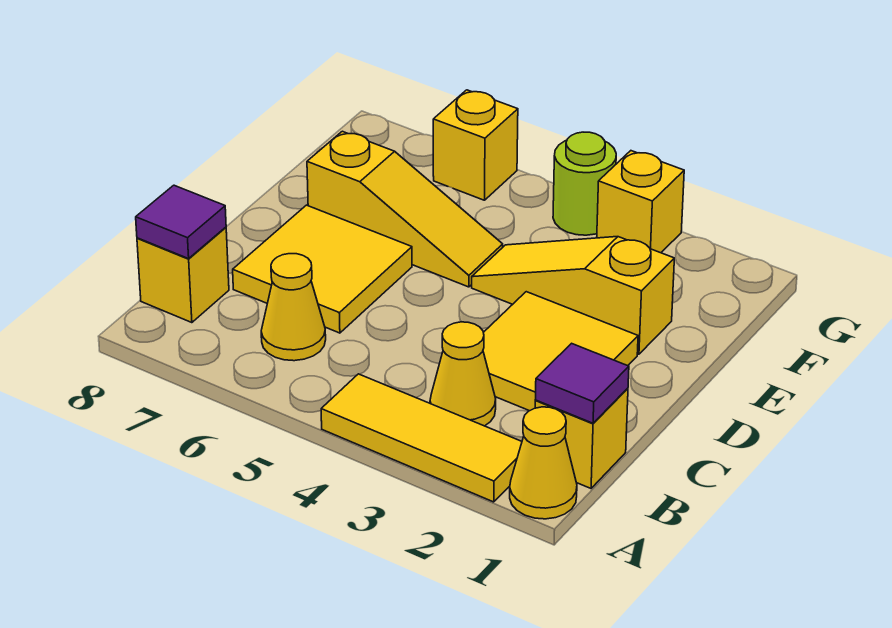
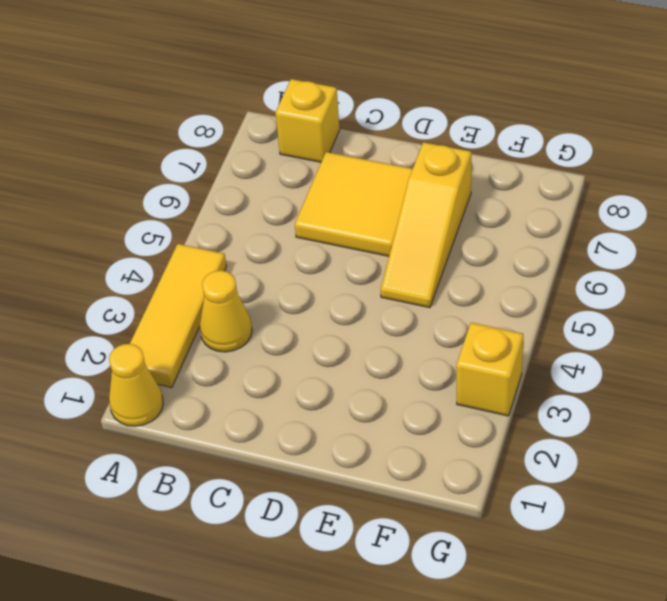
none -> yellow 1x1 brick [535,388,628,488]
none -> yellow 1x1 cone [261,254,326,361]
none -> yellow 2x2 tile [483,292,638,411]

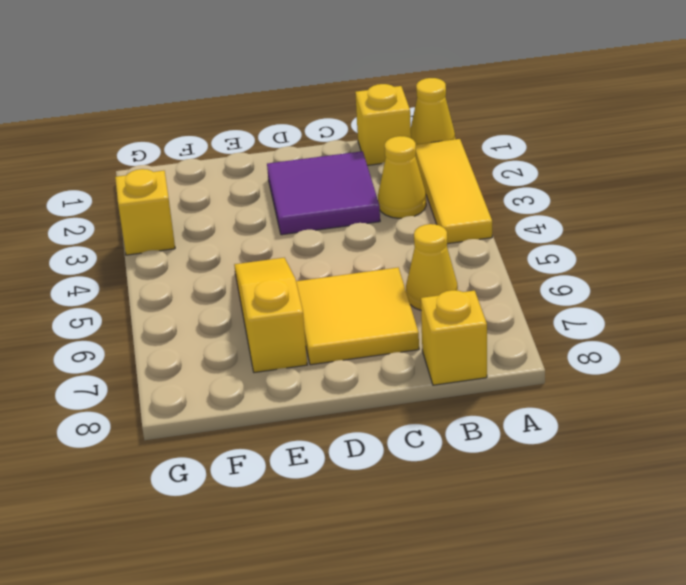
purple 2x2 tile [267,151,380,235] -> yellow 2x2 tile [483,292,638,411]
none -> yellow 1x3 slope [472,237,674,354]
none -> lime 1x1 round brick [553,132,616,235]
none -> yellow 1x1 brick [433,90,518,200]

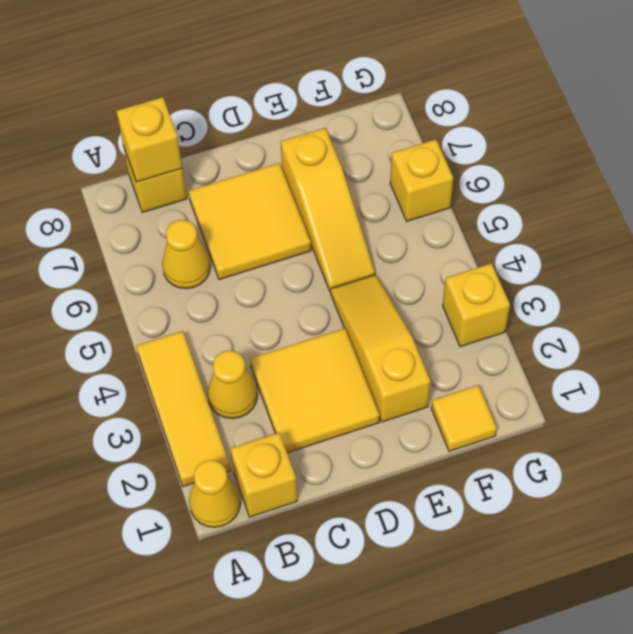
yellow 1x1 brick [116,97,182,182] -> purple 1x1 tile [136,185,226,259]
yellow 1x1 tile [431,385,497,451] -> none
none -> lime 1x1 round brick [553,132,616,235]
none -> purple 1x1 tile [535,343,629,423]

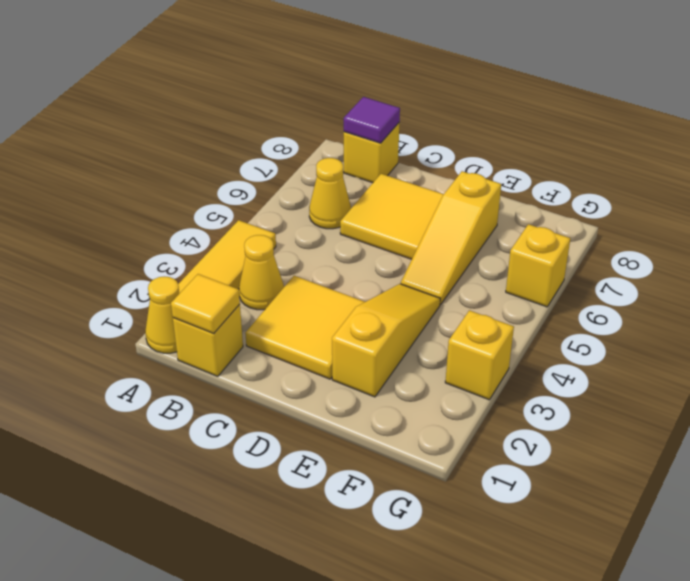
yellow 1x1 tile [171,274,240,334] -> purple 1x1 tile [535,343,629,423]
none -> lime 1x1 round brick [553,132,616,235]

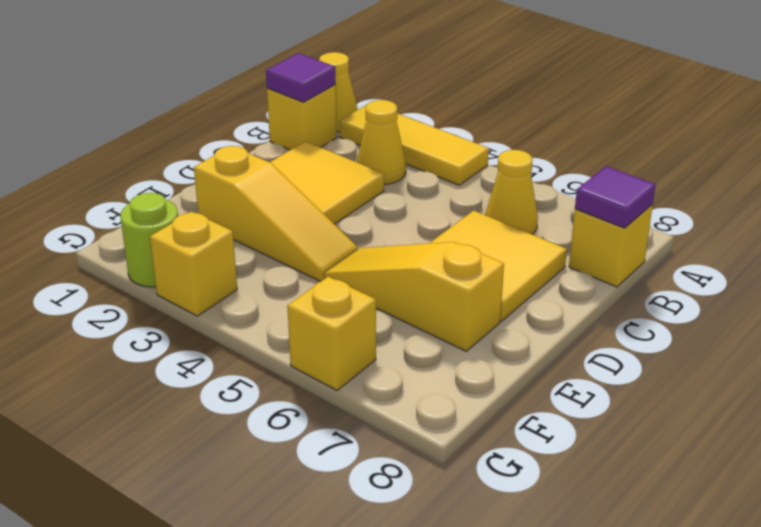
lime 1x1 round brick [120,193,178,287] -> lime 1x1 round brick moved to [553,132,616,235]

